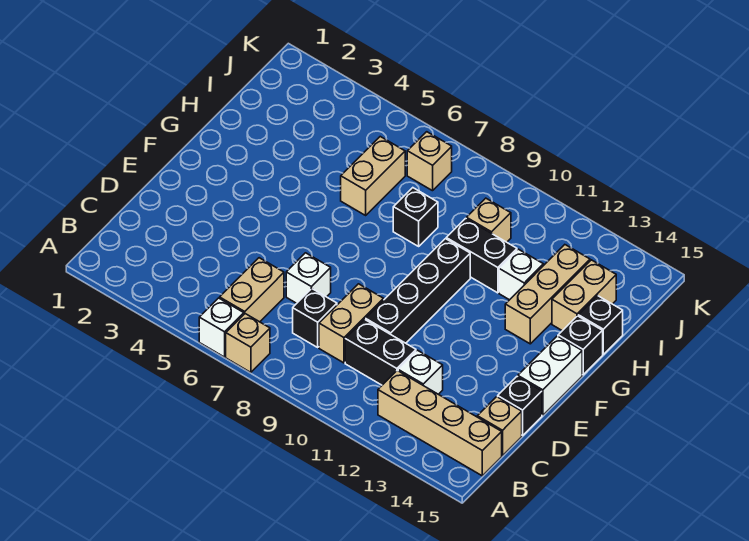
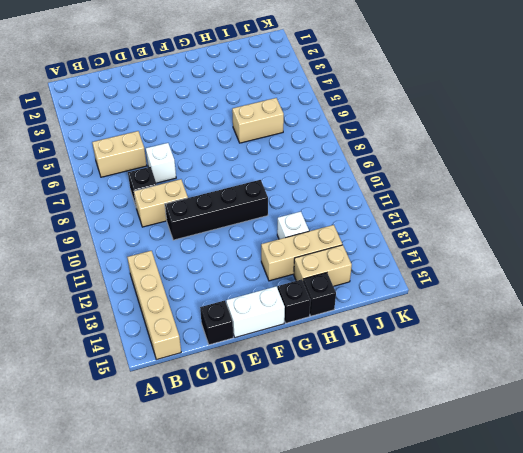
none -> white 1x1 brick [199,298,244,357]
none -> tan 1x1 brick [226,314,270,372]
none -> black 1x2 brick [345,319,416,385]

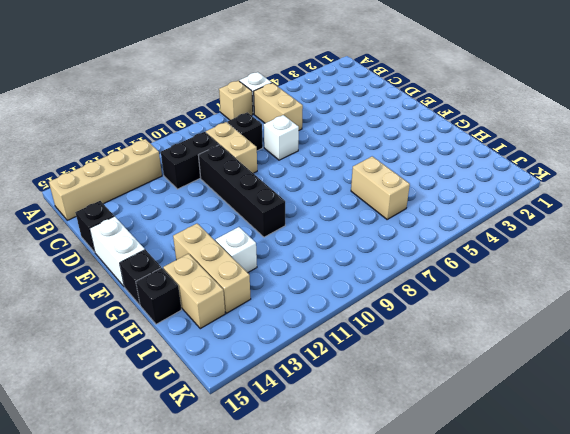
none -> white 1x1 brick [398,350,443,394]
none -> tan 1x1 brick [477,397,522,456]
none -> black 1x1 brick [393,188,438,246]

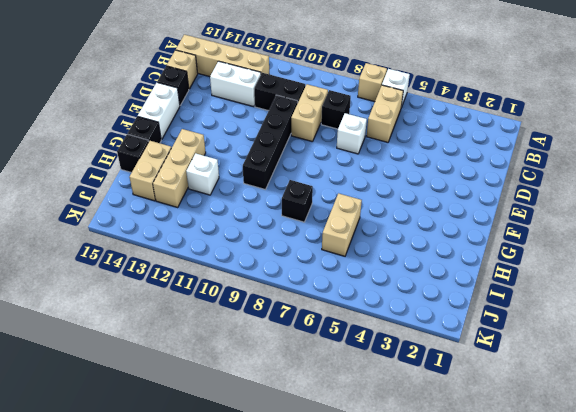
white 1x2 brick [210,61,261,107] -> white 1x1 brick [398,350,443,394]
none -> black 1x2 brick [446,218,517,293]
none -> tan 1x1 brick [466,198,511,242]
none -> tan 1x1 brick [407,132,452,191]

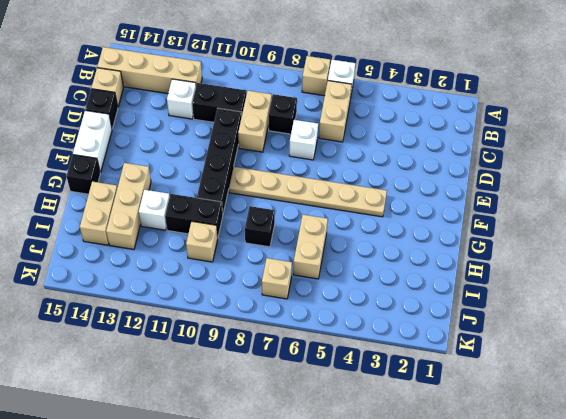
tan 1x6 plate [229,167,387,217] -> none
none -> black 1x1 brick [578,296,623,354]

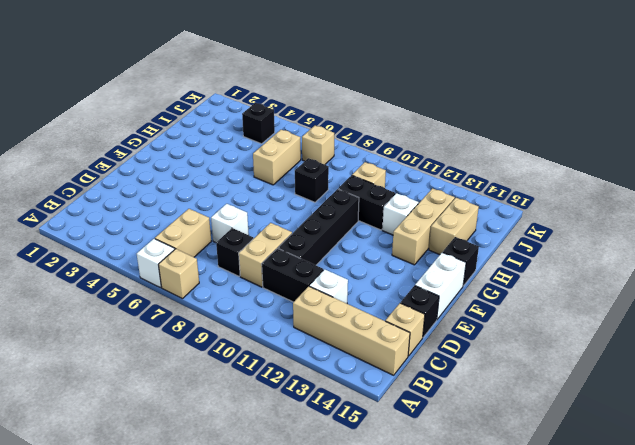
black 1x1 brick [242,103,275,144] -> black 1x1 brick moved to [578,296,623,354]

